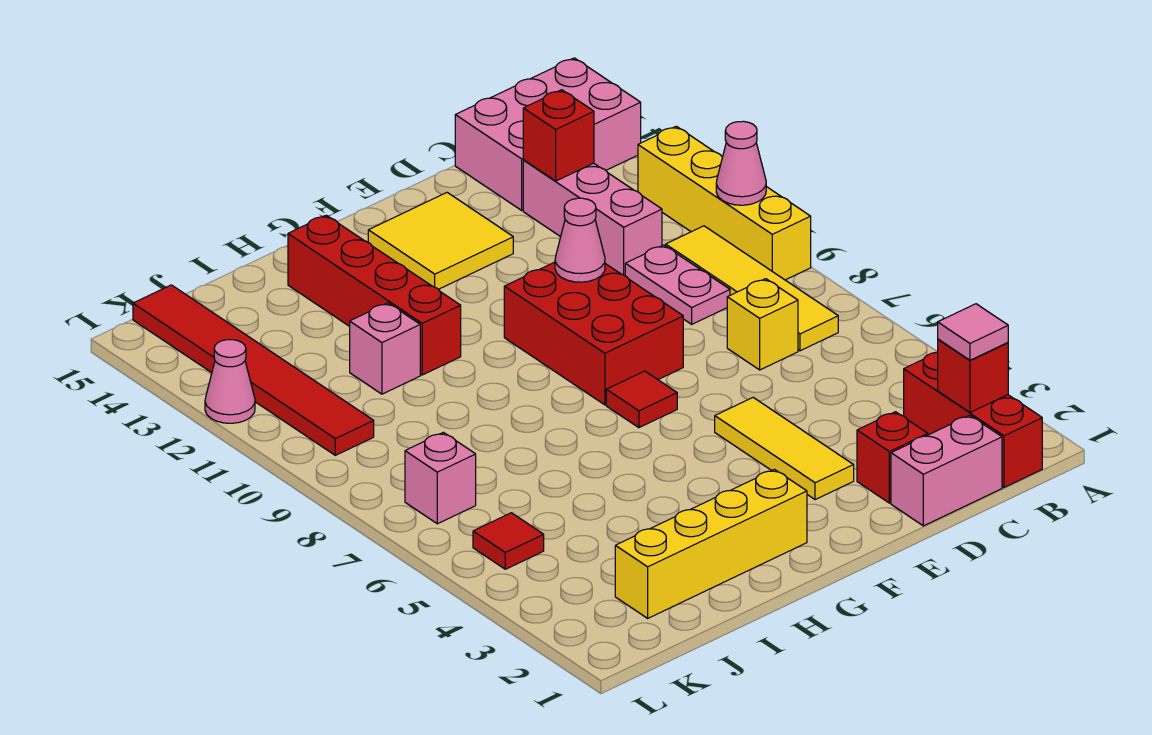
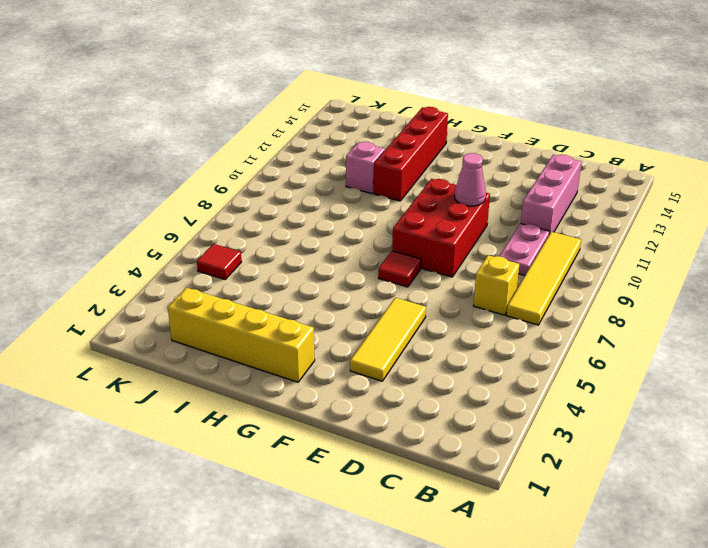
none -> yellow 1x4 brick [638,126,811,280]
none -> pink 2x3 brick [455,58,641,210]
none -> red 1x3 brick [904,352,1042,487]

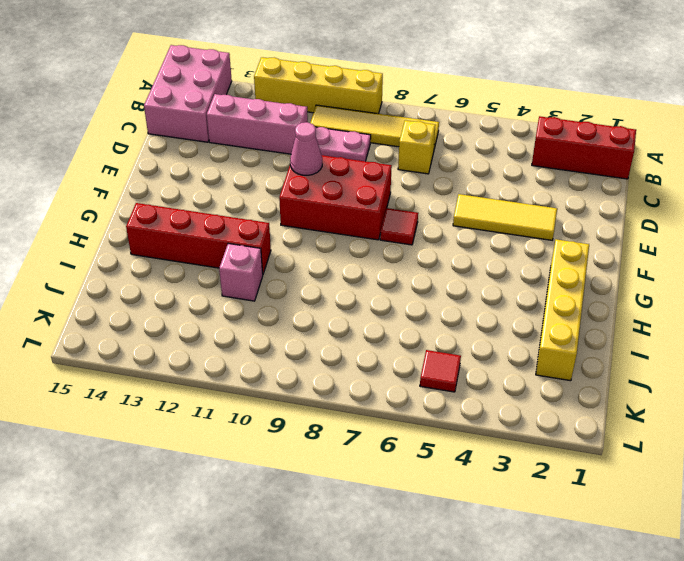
none -> pink 1x2 brick [891,415,1002,526]
none -> red 1x1 brick [857,412,928,503]
none -> yellow 2x2 tile [368,193,513,289]

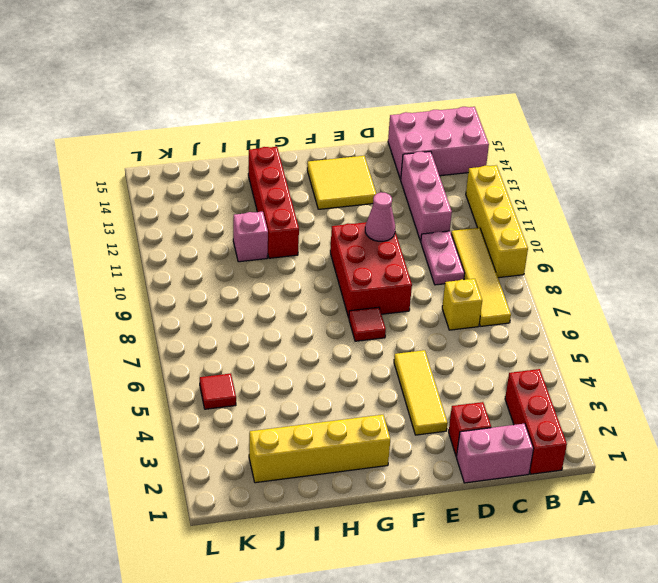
none -> pink 1x1 brick [405,432,476,524]
none -> red 1x6 tile [133,285,374,455]
none -> pink 1x1 cone [205,340,255,423]

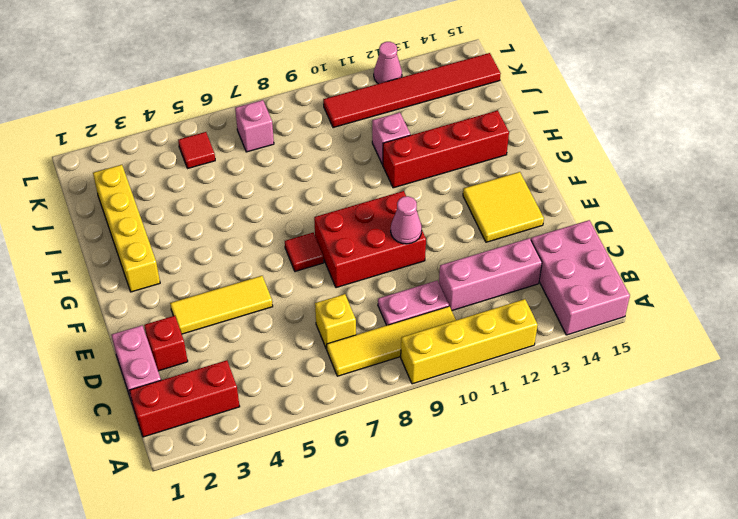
none -> pink 1x1 cone [716,121,766,205]
none -> red 1x1 brick [938,339,1008,412]
none -> red 1x1 brick [523,90,594,181]

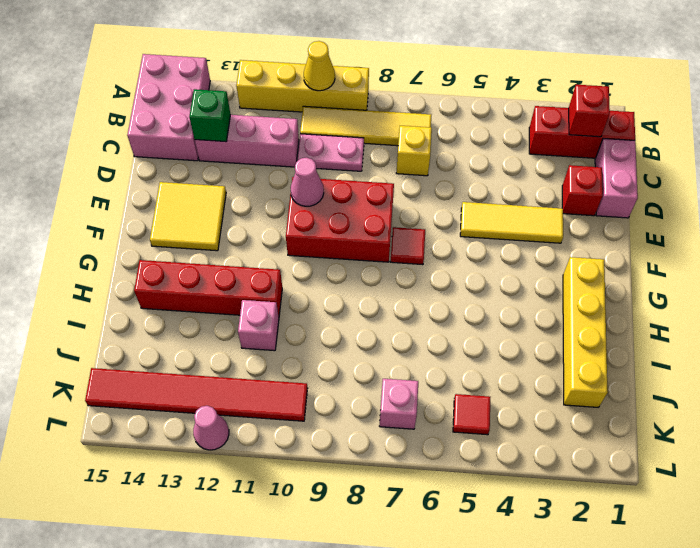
yellow 1x1 cone [304,41,335,91] -> pink 1x1 cone [716,121,766,205]
green 1x1 brick [189,89,231,142] -> red 1x1 brick [523,90,594,181]
none -> pink 1x1 tile [938,304,1008,360]

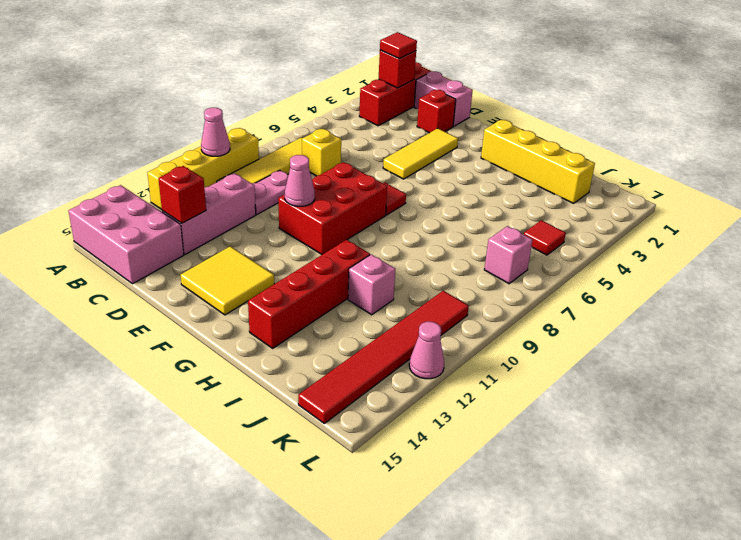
red 1x1 tile [380,32,417,59] -> pink 1x1 tile [938,304,1008,360]

